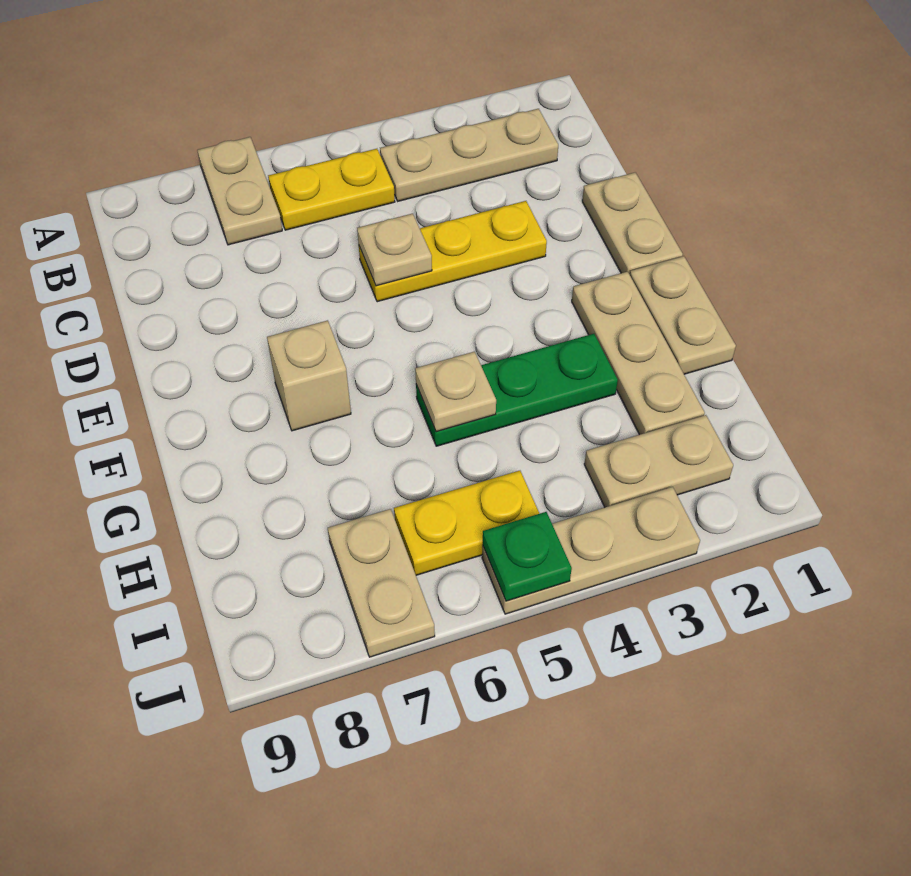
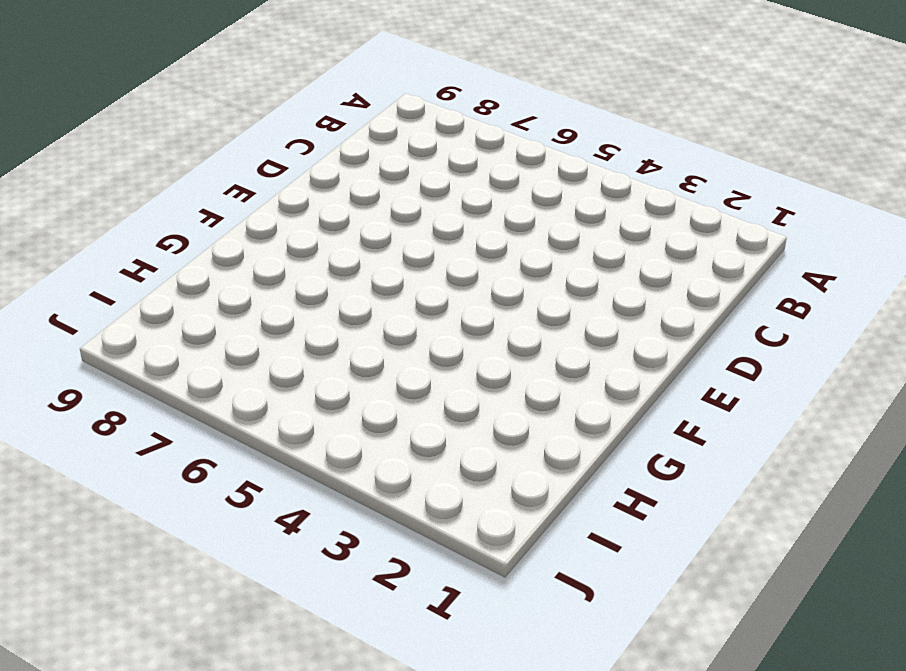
none -> tan 1x2 plate [197,137,282,245]
none -> tan 1x3 plate [380,109,558,201]
none -> yellow 1x2 plate [268,149,395,230]

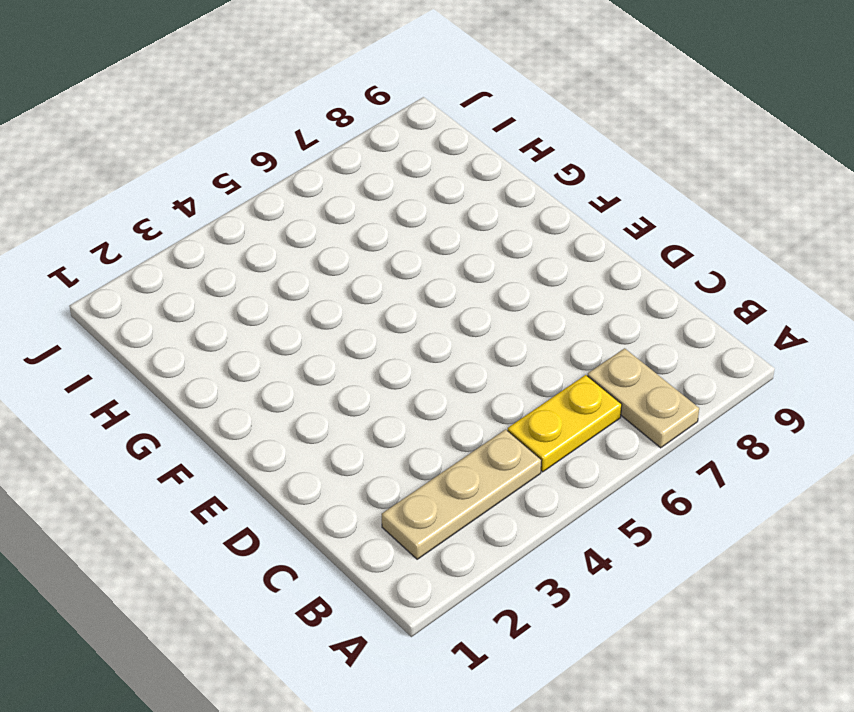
none -> tan 1x2 plate [582,173,683,275]
none -> yellow 1x3 plate [359,201,547,302]
none -> tan 1x2 plate [630,256,736,374]

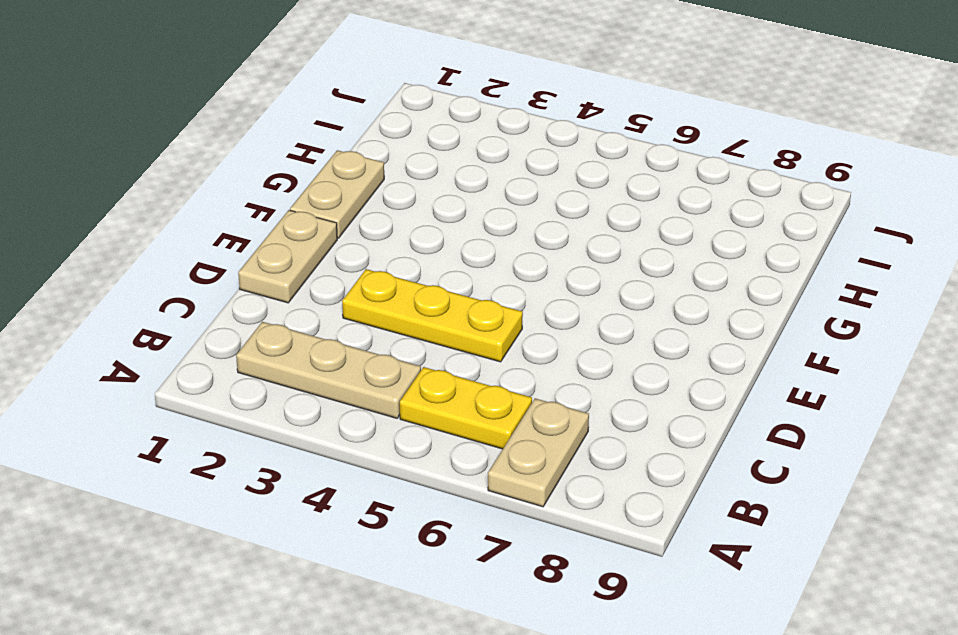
none -> tan 1x3 plate [572,272,705,435]
none -> tan 1x1 brick [267,320,351,431]
none -> green 1x3 plate [416,334,618,446]

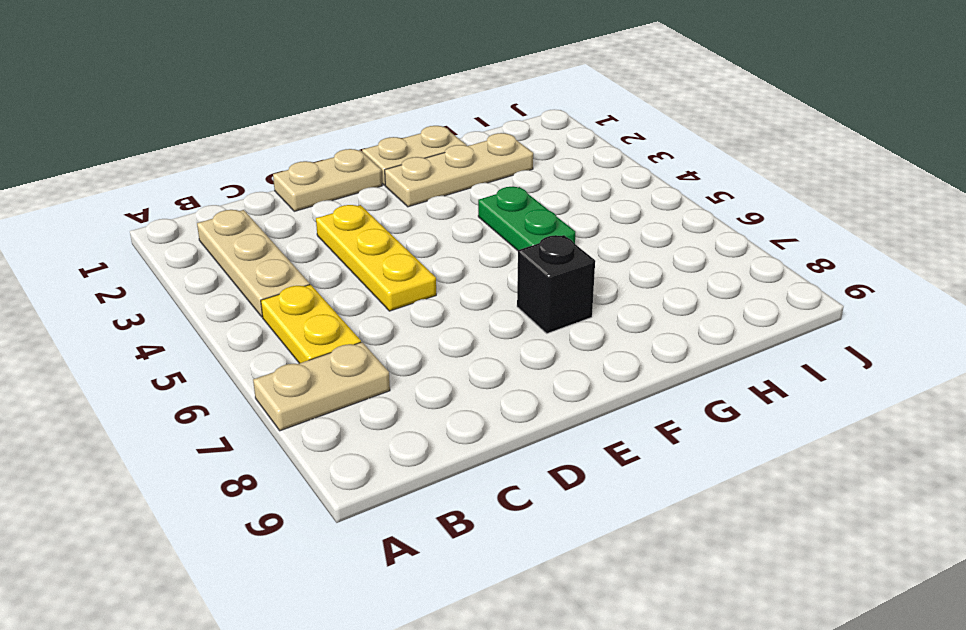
black 1x1 brick [517,235,595,334] -> tan 1x1 brick [267,320,351,431]
green 1x2 plate [478,187,575,251] -> green 1x3 plate [416,334,618,446]
none -> tan 1x2 plate [584,415,733,507]
none -> yellow 1x2 plate [394,471,539,575]
none -> tan 1x2 plate [328,509,435,657]

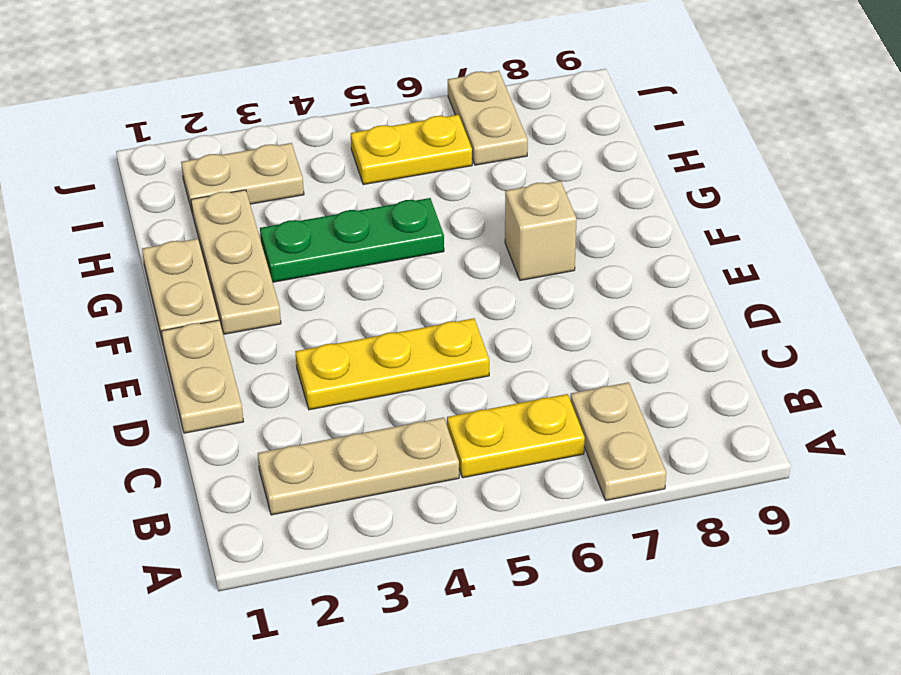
none -> tan 1x3 plate [482,487,700,614]
none -> tan 1x1 plate [357,213,432,286]
none -> tan 1x1 plate [415,352,496,432]

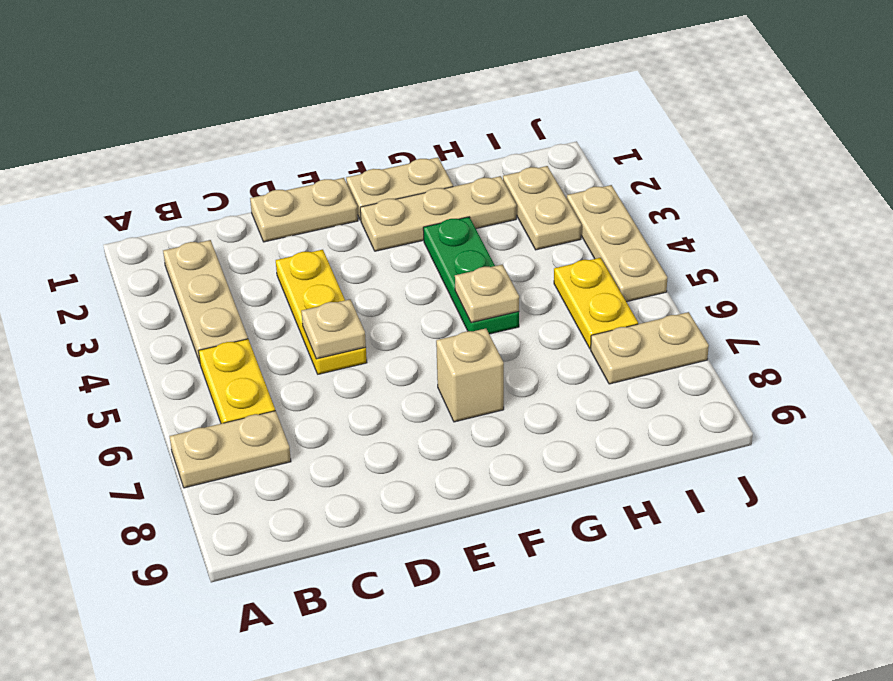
none -> green 1x1 plate [483,512,572,601]

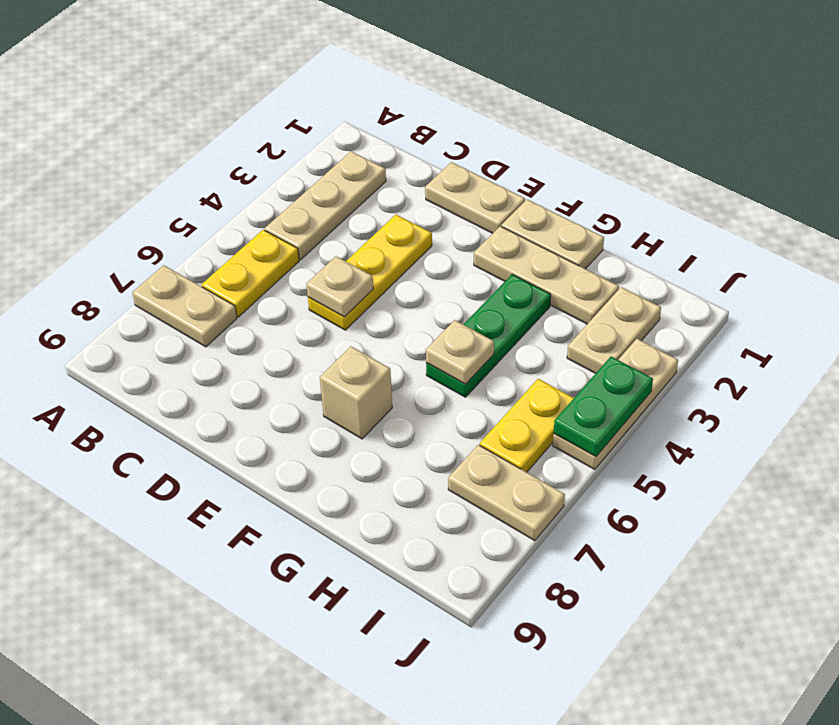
green 1x2 plate [554,357,653,456] -> green 1x1 plate [483,512,572,601]

